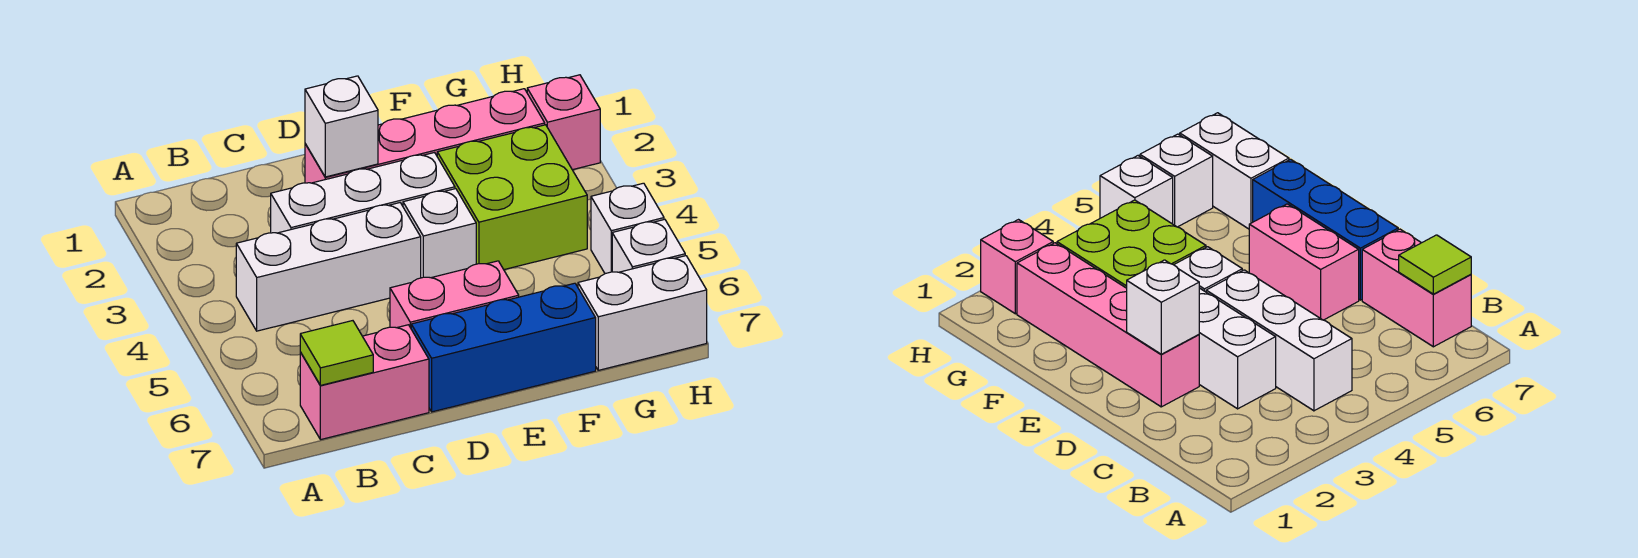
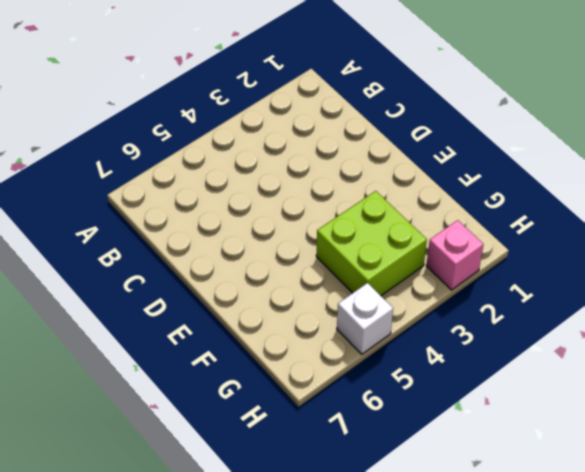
none -> white 1x3 brick [236,203,421,331]
none -> pink 1x2 brick [300,325,429,440]
none -> white 1x3 brick [271,153,455,233]

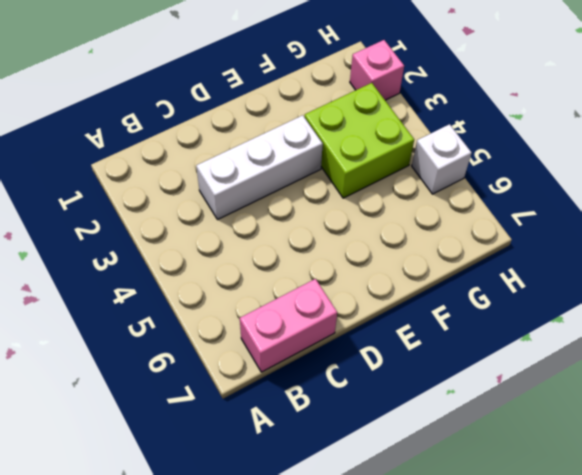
none -> white 1x3 brick [236,203,421,331]
none -> pink 1x4 brick [305,89,545,183]
none -> pink 1x2 brick [390,261,519,328]

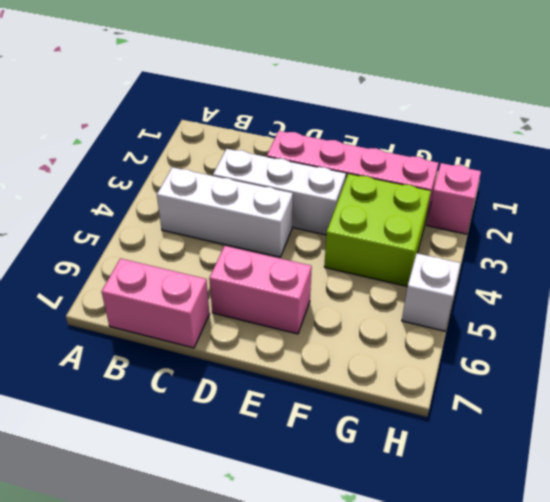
none -> blue 1x3 brick [411,283,596,412]
none -> white 1x1 brick [403,189,476,278]
none -> white 1x2 brick [578,256,707,370]

